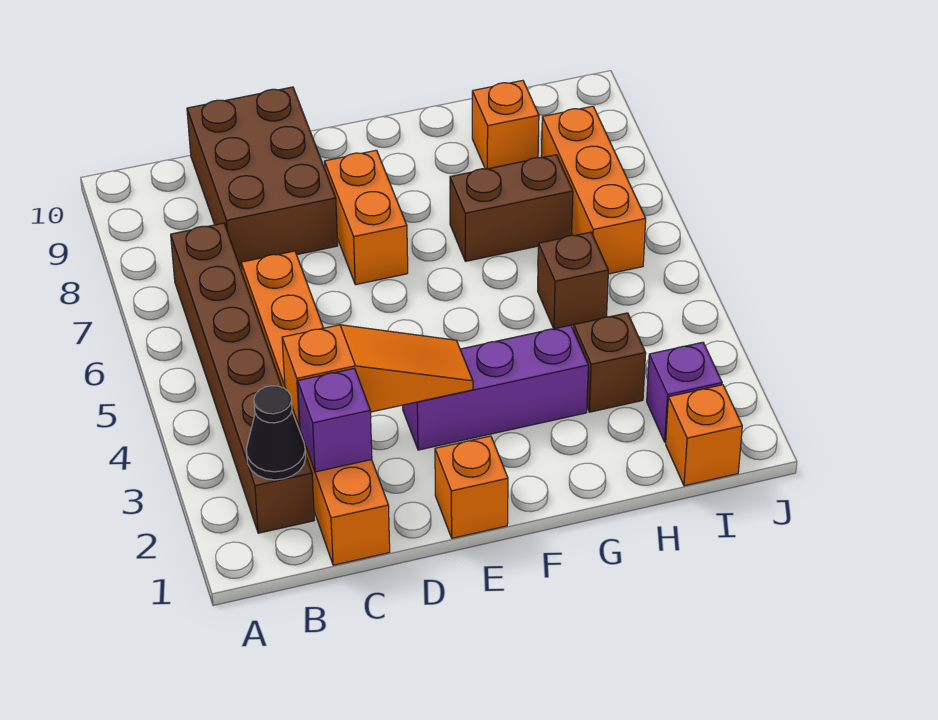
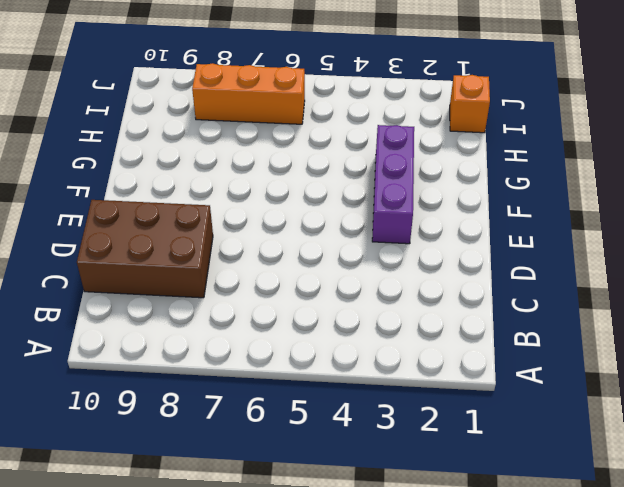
none -> brown 1x6 brick [171,223,314,533]
none -> orange 1x6 brick [241,251,390,565]
none -> orange 1x1 brick [435,436,508,538]

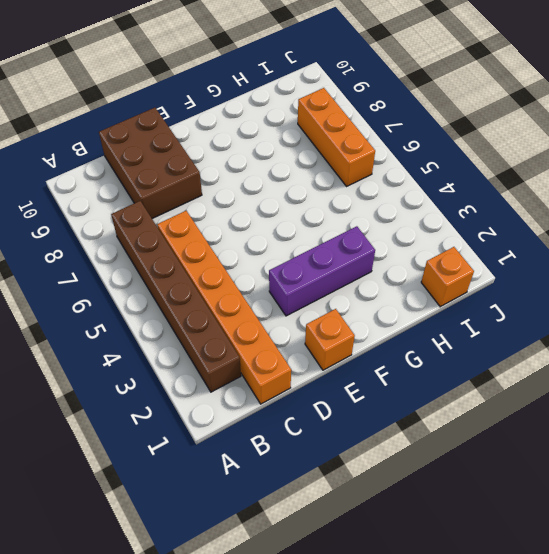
none -> orange 1x2 brick [324,150,408,285]
none -> brown 1x2 brick [450,155,573,261]
none -> brown 1x1 brick [574,313,646,412]

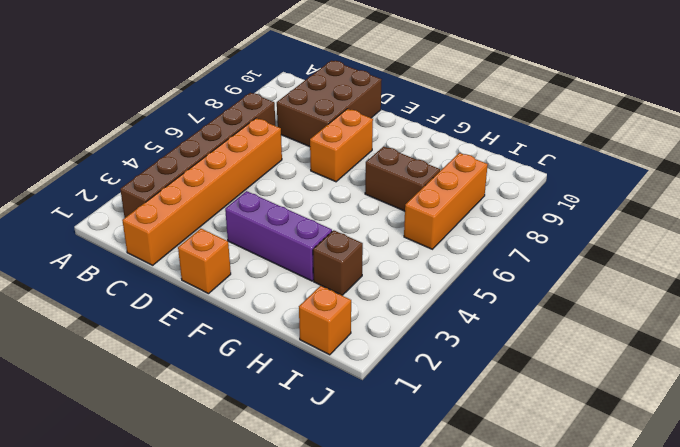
none -> brown 1x1 brick [538,232,608,329]
none -> orange 1x1 brick [472,80,539,169]
none -> purple 1x1 brick [647,342,722,442]

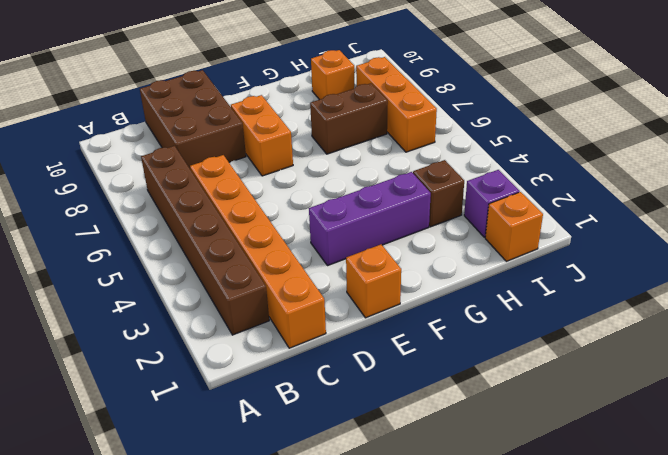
none -> brown 1x1 brick [538,232,608,329]
none -> black 1x1 cone [246,386,306,480]
none -> purple 1x1 brick [298,368,372,472]

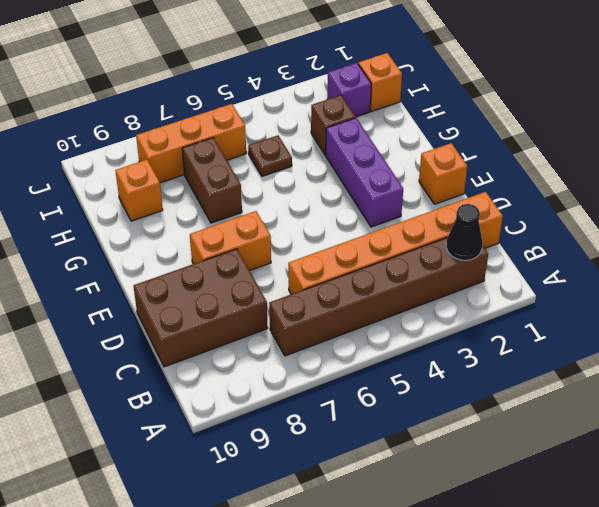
brown 1x1 plate [248,135,292,176] -> brown 1x1 brick [538,232,608,329]
none -> purple 1x1 brick [298,368,372,472]
none -> orange 1x3 slope [282,325,473,428]

